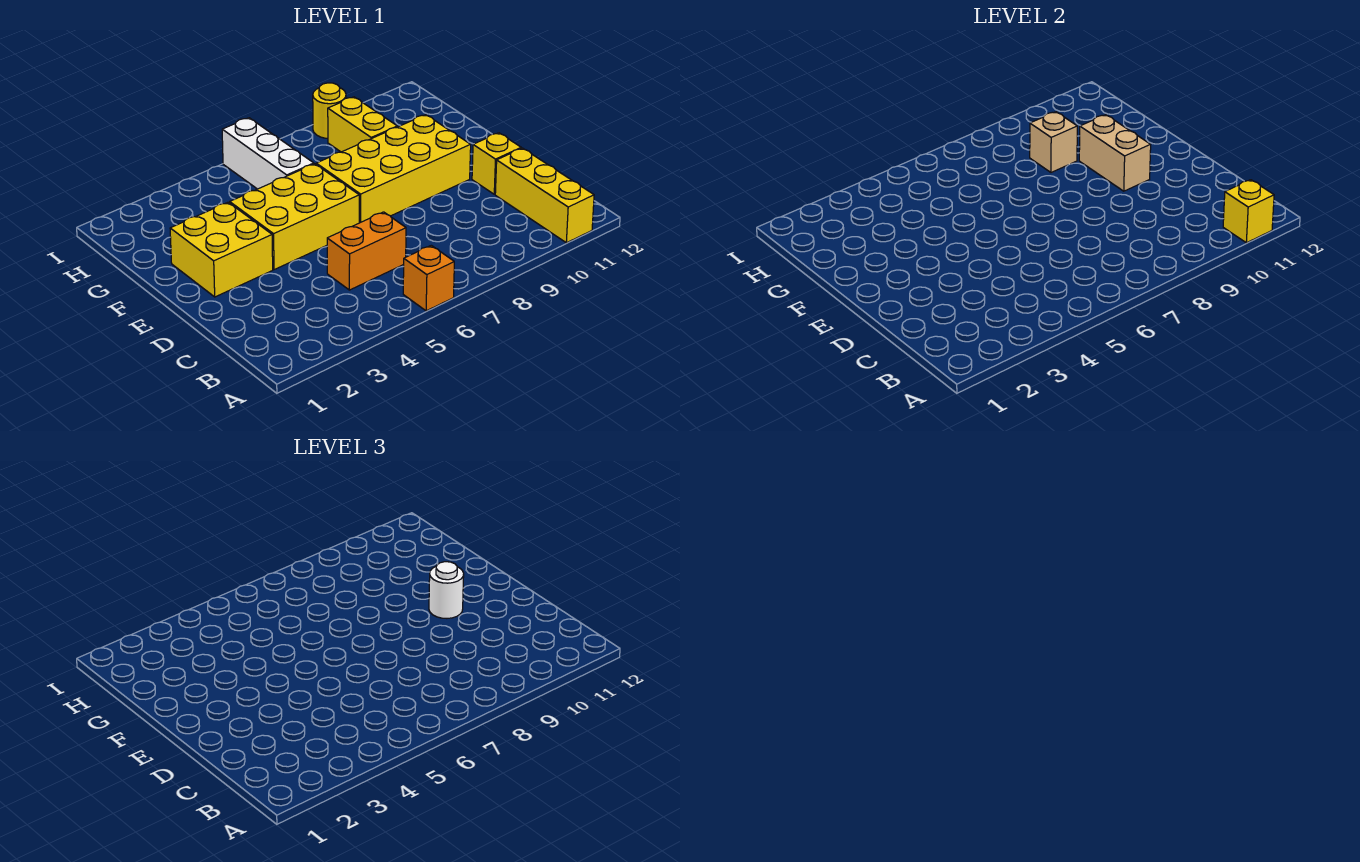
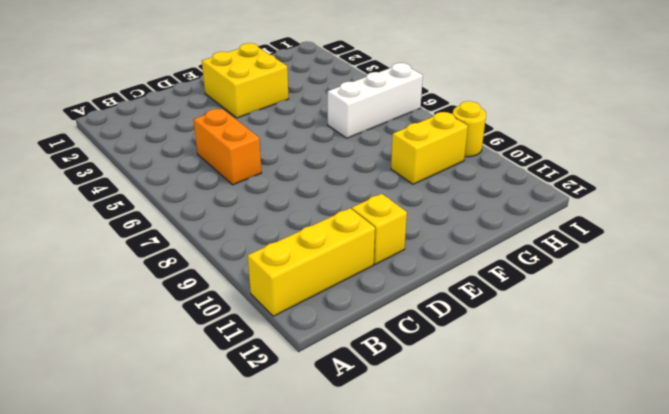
none -> orange 1x1 brick [403,245,454,311]
none -> yellow 2x3 brick [230,164,359,270]
none -> yellow 2x4 brick [316,115,471,223]

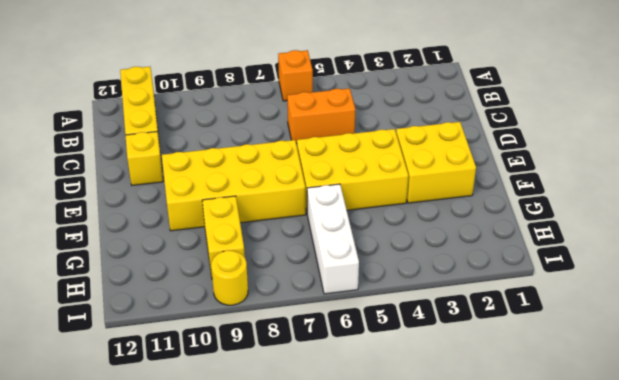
none -> yellow 1x1 brick [1223,180,1274,243]
none -> tan 1x2 brick [1079,115,1151,191]
none -> tan 1x1 brick [1030,112,1077,172]

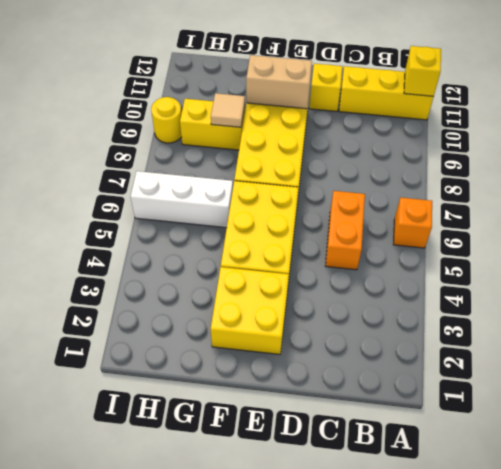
tan 1x1 tile [211,93,245,127] -> tan 1x1 brick [1030,112,1077,172]
none -> white 1x1 round brick [429,562,464,618]

